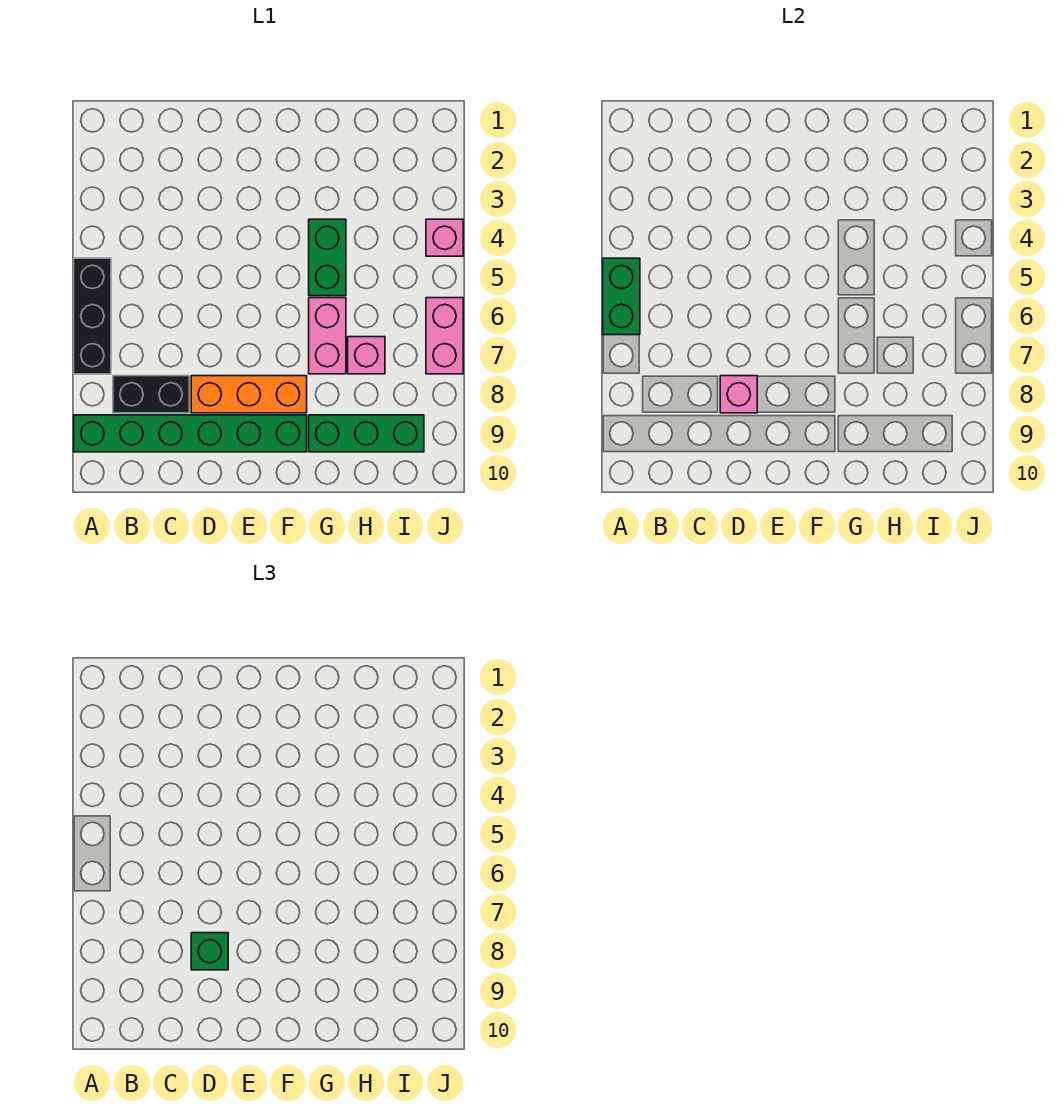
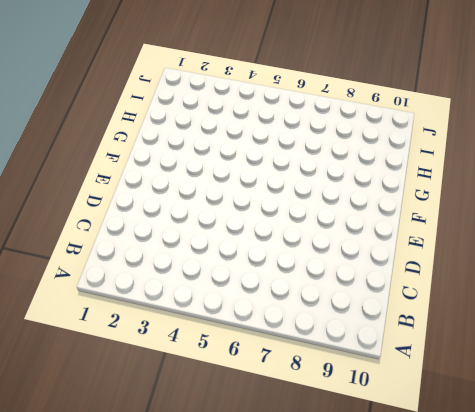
none -> black 1x3 brick [74,258,111,374]
none -> green 1x6 brick [74,415,307,452]
none -> black 1x2 brick [113,376,189,413]

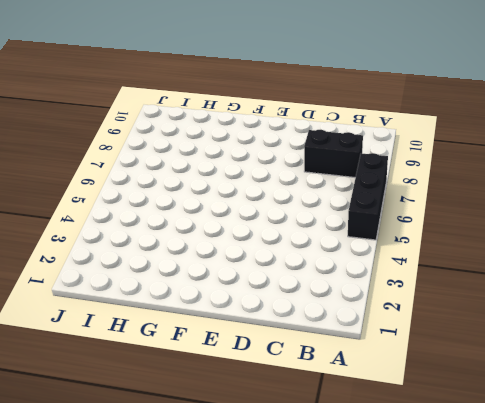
none -> green 1x6 brick [74,415,307,452]
none -> orange 1x3 brick [191,376,307,413]
none -> green 1x2 brick [309,219,346,296]

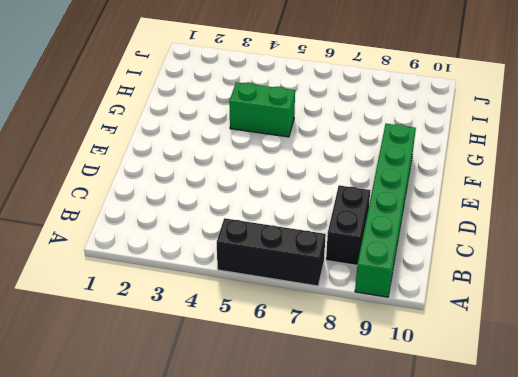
none -> orange 1x3 brick [191,376,307,413]
none -> pink 1x2 brick [309,298,346,374]
none -> green 1x3 brick [309,415,424,452]

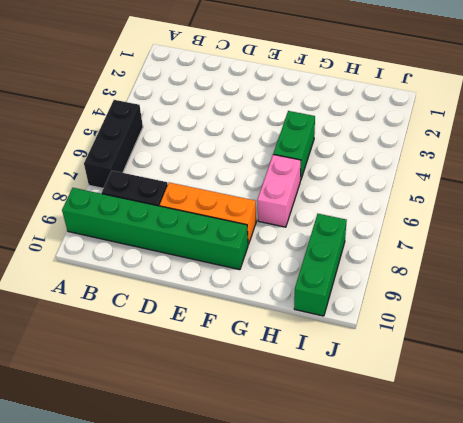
green 1x3 brick [294,214,347,316] -> green 1x3 brick turned to [309,415,424,452]
none -> pink 1x1 brick [348,337,385,374]
none -> pink 1x1 brick [426,219,463,256]
none -> pink 1x2 brick [426,298,463,374]

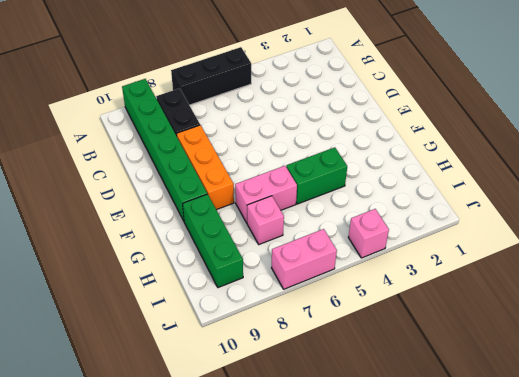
none -> green 1x2 brick [603,258,640,335]
none -> pink 1x1 brick [720,376,757,413]
none -> green 1x1 brick [191,933,228,970]

